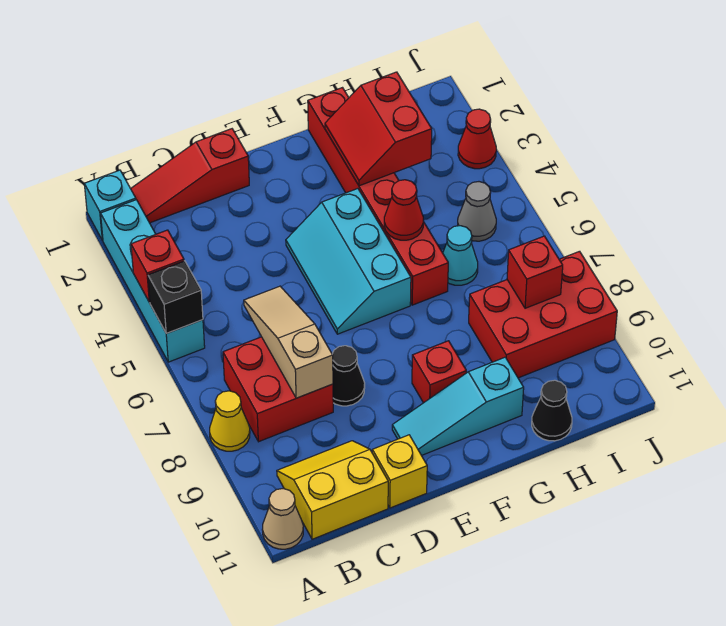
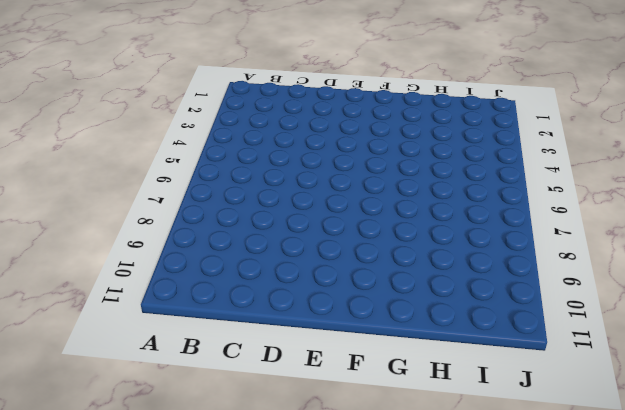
none -> cyan 1x1 brick [84,170,136,241]
none -> cyan 1x4 brick [101,200,205,362]
none -> yellow 1x1 cone [210,391,250,451]

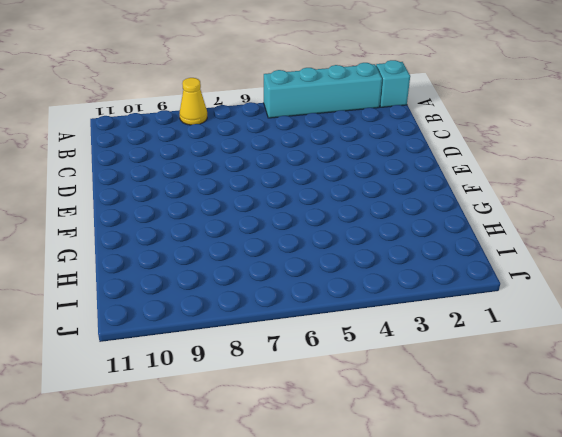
none -> tan 1x1 cone [262,489,303,549]
none -> red 1x3 slope [131,129,249,223]
none -> red 2x2 brick [223,337,333,442]

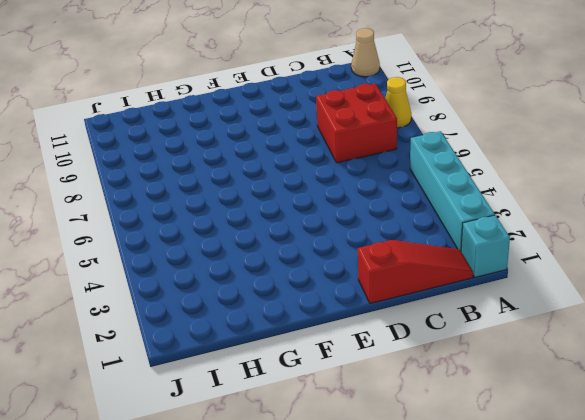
none -> yellow 2x2 slope [277,441,388,539]
none -> black 1x1 cone [332,346,365,406]
none -> yellow 1x1 brick [372,435,427,508]

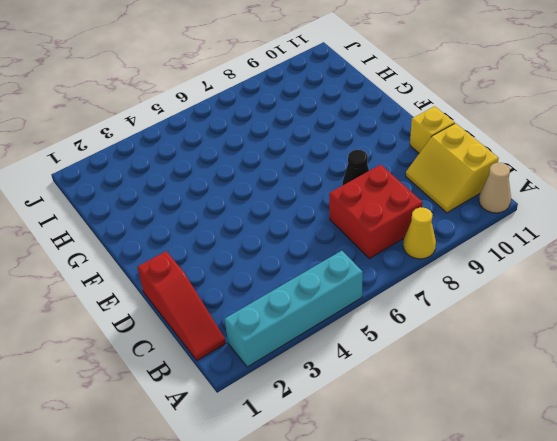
none -> cyan 1x1 brick [84,170,136,241]
none -> cyan 2x3 slope [286,189,411,334]
none -> cyan 1x3 slope [392,357,524,455]

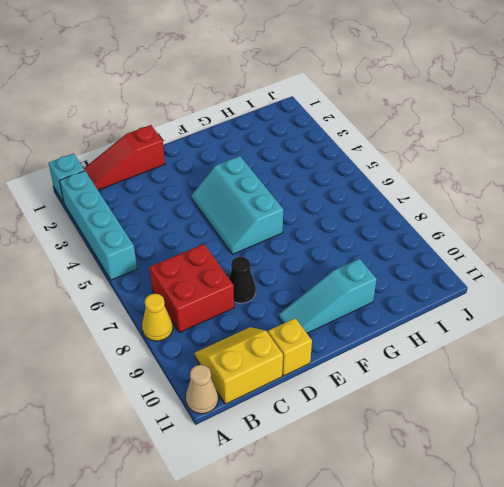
none -> red 1x1 brick [412,341,466,403]
none -> red 1x6 brick [308,88,448,305]
none -> cyan 1x1 cone [443,226,478,285]

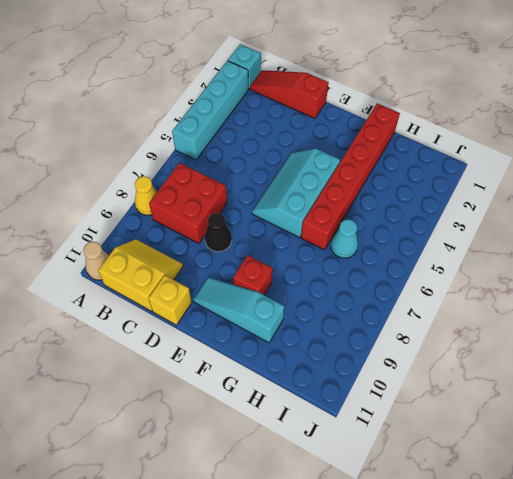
none -> red 2x3 brick [469,251,617,378]
none -> black 1x1 cone [532,380,572,441]
none -> grey 1x1 cone [458,182,496,241]

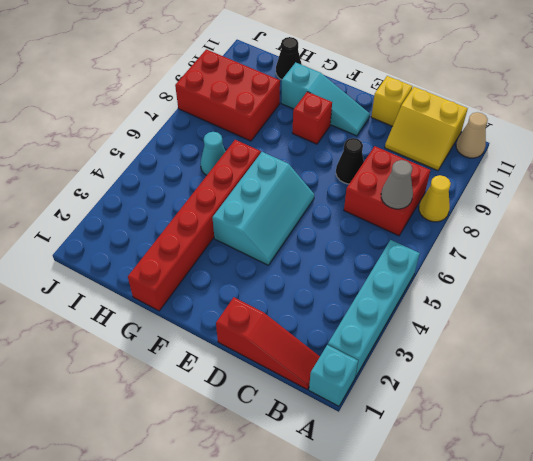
grey 1x1 cone [381,160,413,209] -> grey 1x1 cone moved to [458,182,496,241]
none -> red 1x1 cone [458,109,496,169]
none -> red 1x1 brick [131,230,184,302]
none -> black 1x1 brick [148,261,203,333]

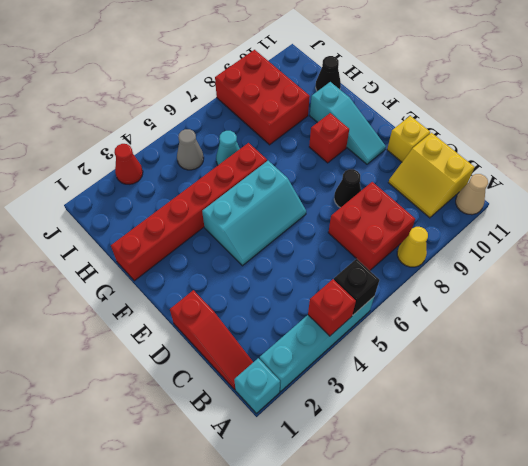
none -> tan 1x3 slope [244,286,333,398]
none -> red 2x2 slope [325,72,432,186]
none -> red 1x1 cone [384,180,423,240]

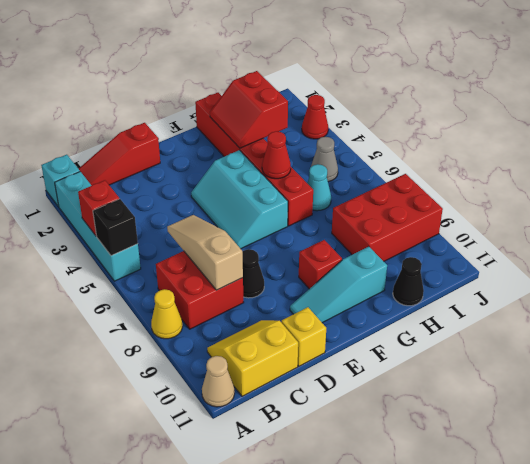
none -> red 1x1 brick [507,236,563,308]

